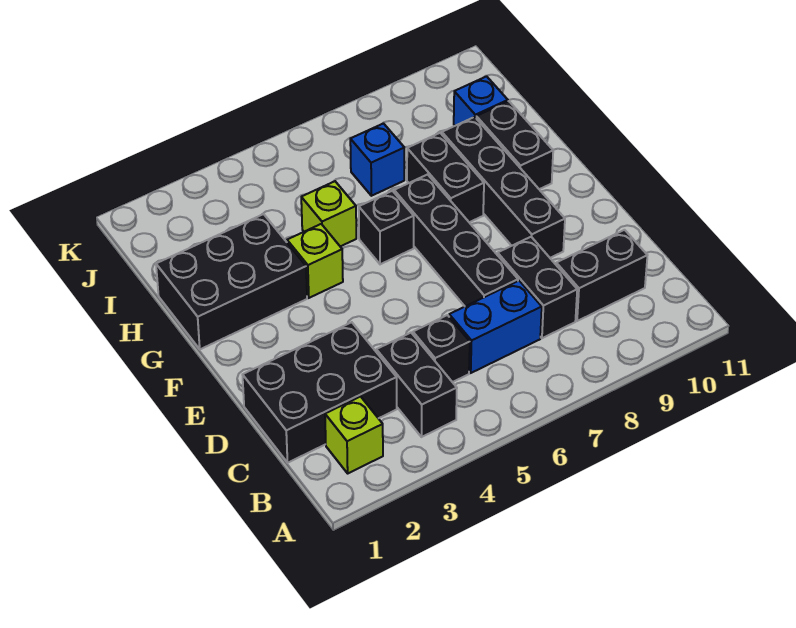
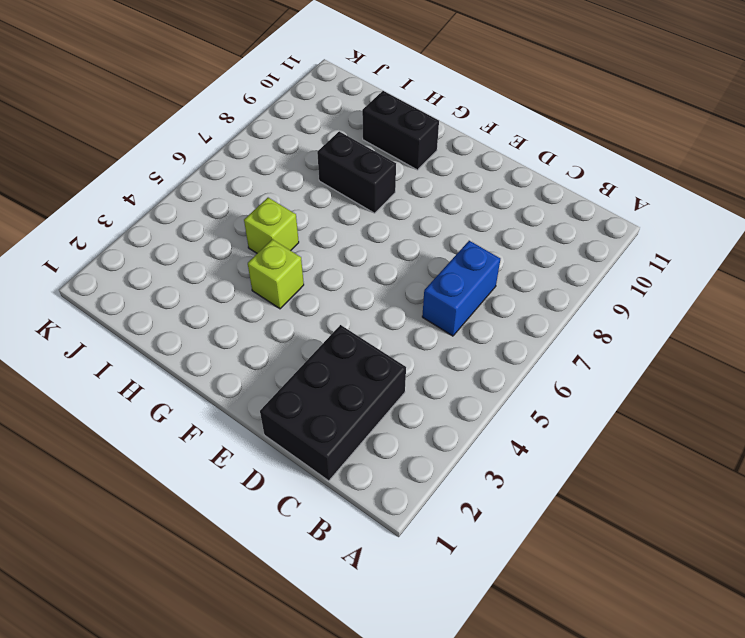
none -> lime 1x1 brick [325,397,383,473]
none -> black 1x2 brick [376,333,457,437]
none -> black 1x1 brick [413,315,470,382]

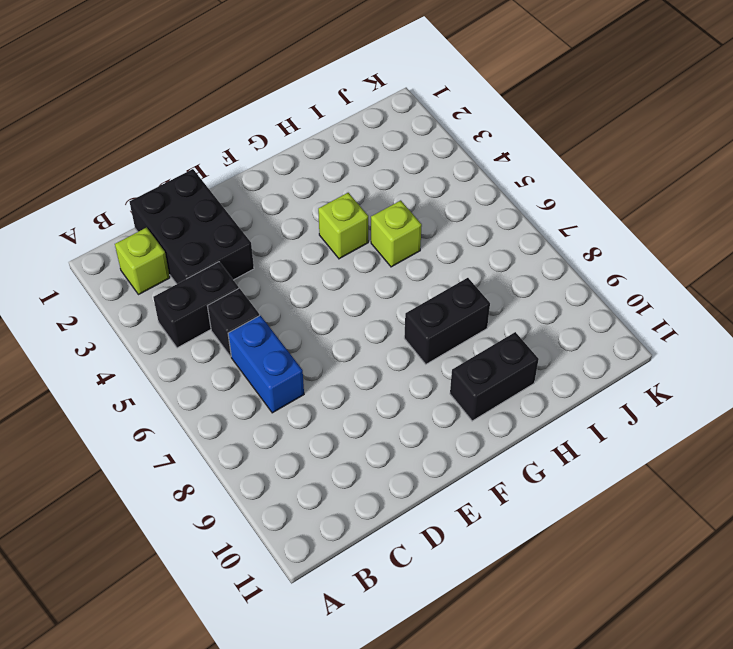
none -> black 1x2 brick [498,237,577,338]
none -> black 1x2 brick [556,230,648,321]
none -> black 1x4 brick [394,175,518,306]

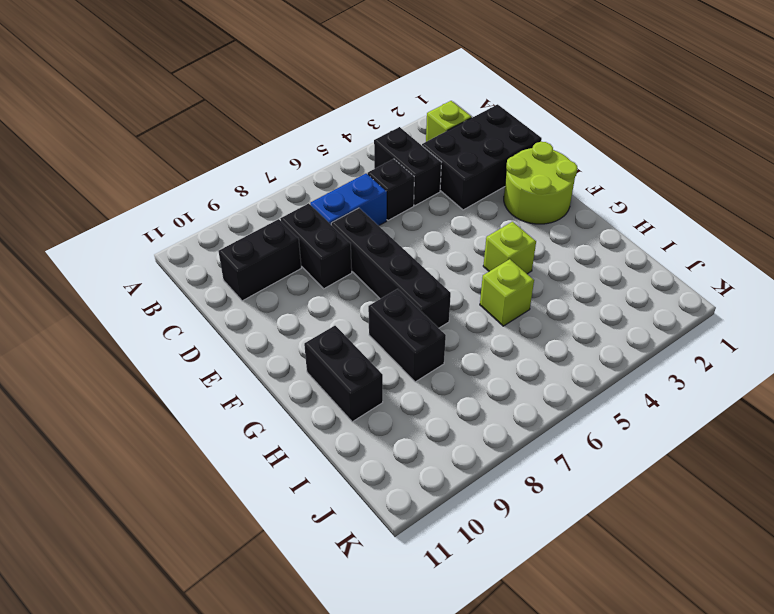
lime 2x2 round brick [504,142,577,224] -> none
none -> black 1x4 brick [442,117,565,258]
none -> black 2x3 brick [156,214,307,349]
none -> black 1x1 brick [359,191,414,264]

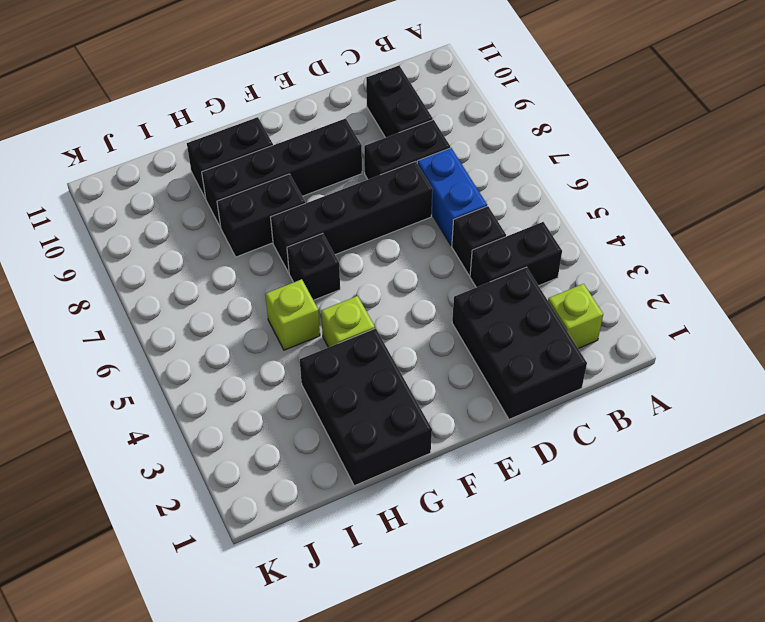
none -> blue 1x1 brick [350,124,404,196]
none -> blue 1x1 brick [454,76,508,126]

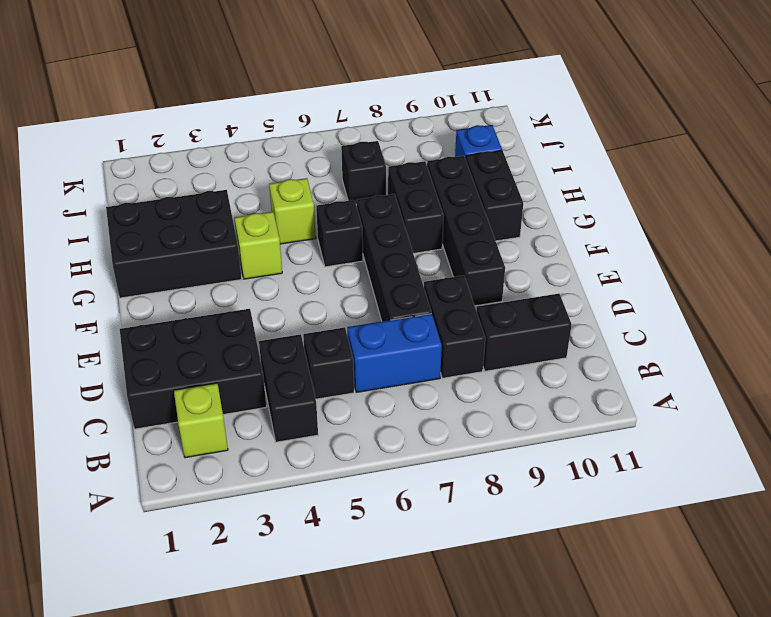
black 1x1 brick [341,141,386,204] -> blue 1x1 brick [350,124,404,196]

